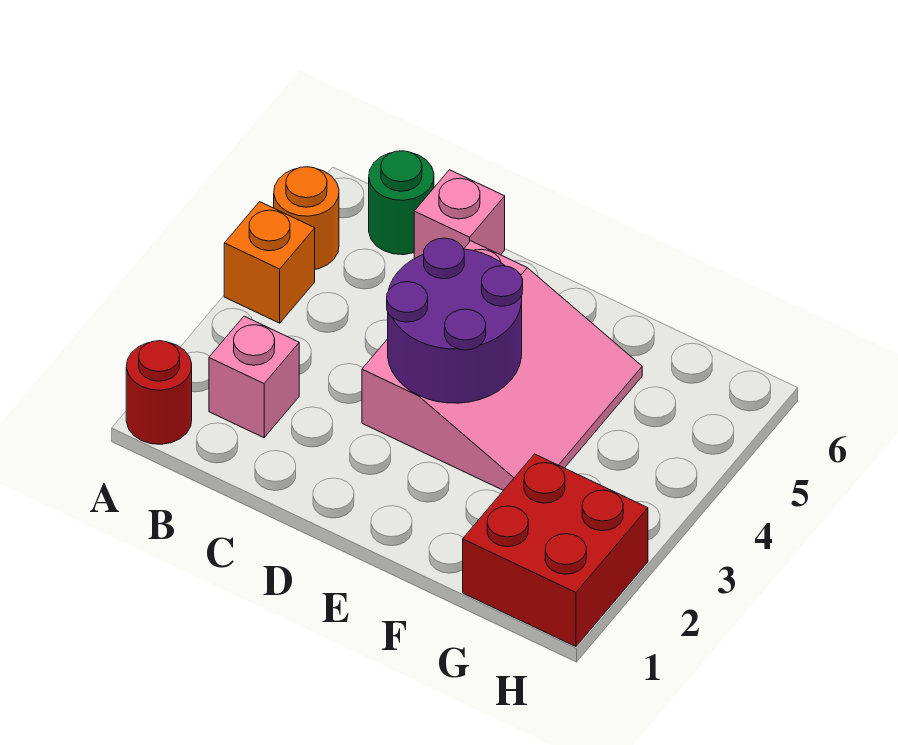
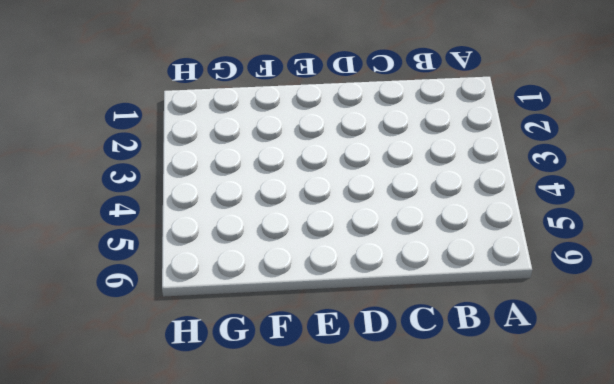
none -> red 1x1 round brick [126,341,192,444]
none -> orange 1x1 brick [224,202,315,323]

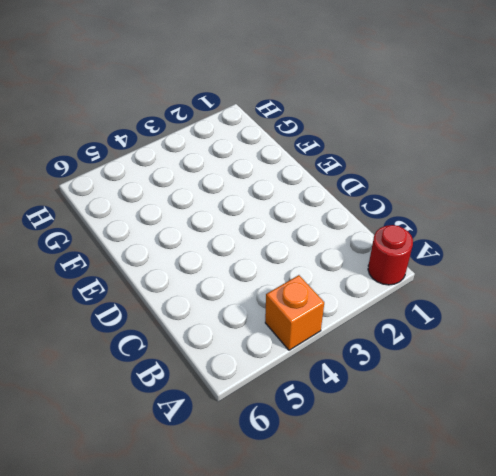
none -> orange 1x1 round brick [274,167,339,269]
none -> pink 1x1 brick [209,316,299,438]

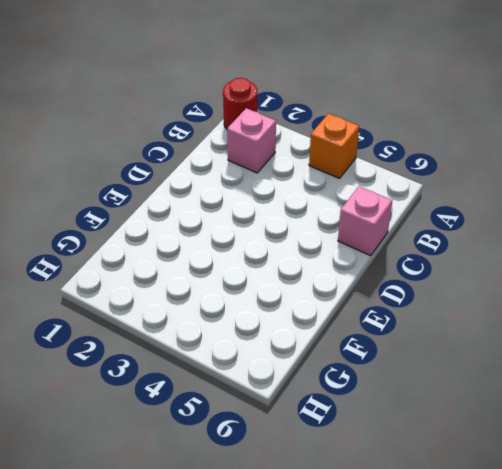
none -> orange 1x1 round brick [274,167,339,269]
none -> green 1x1 round brick [369,151,434,255]

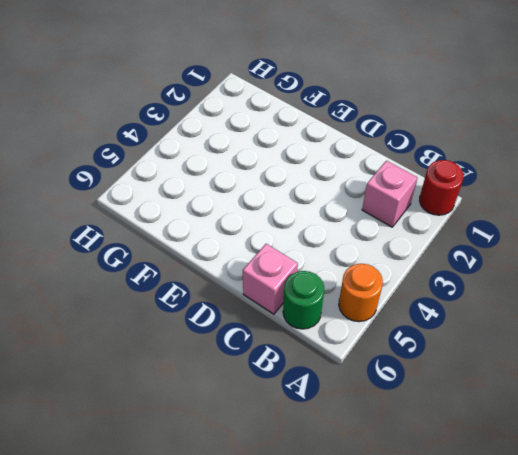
none -> orange 1x1 brick [224,202,315,323]
none -> pink 3x3 slope [362,241,642,490]

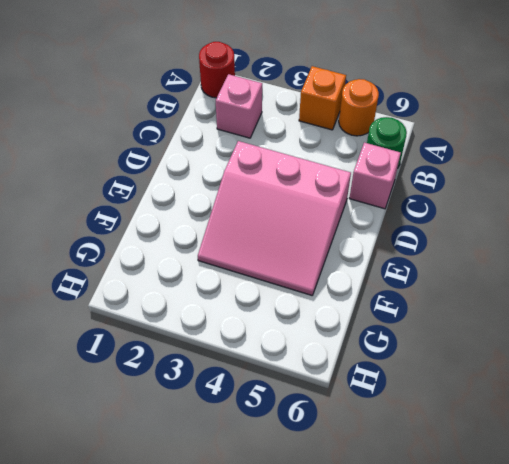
none -> red 2x2 brick [463,454,648,647]
none -> purple 2x2 round brick [387,238,523,403]

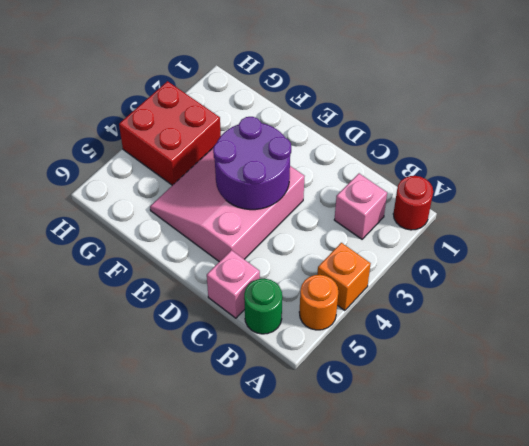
red 2x2 brick [119,81,221,185] -> red 2x2 brick moved to [463,454,648,647]

